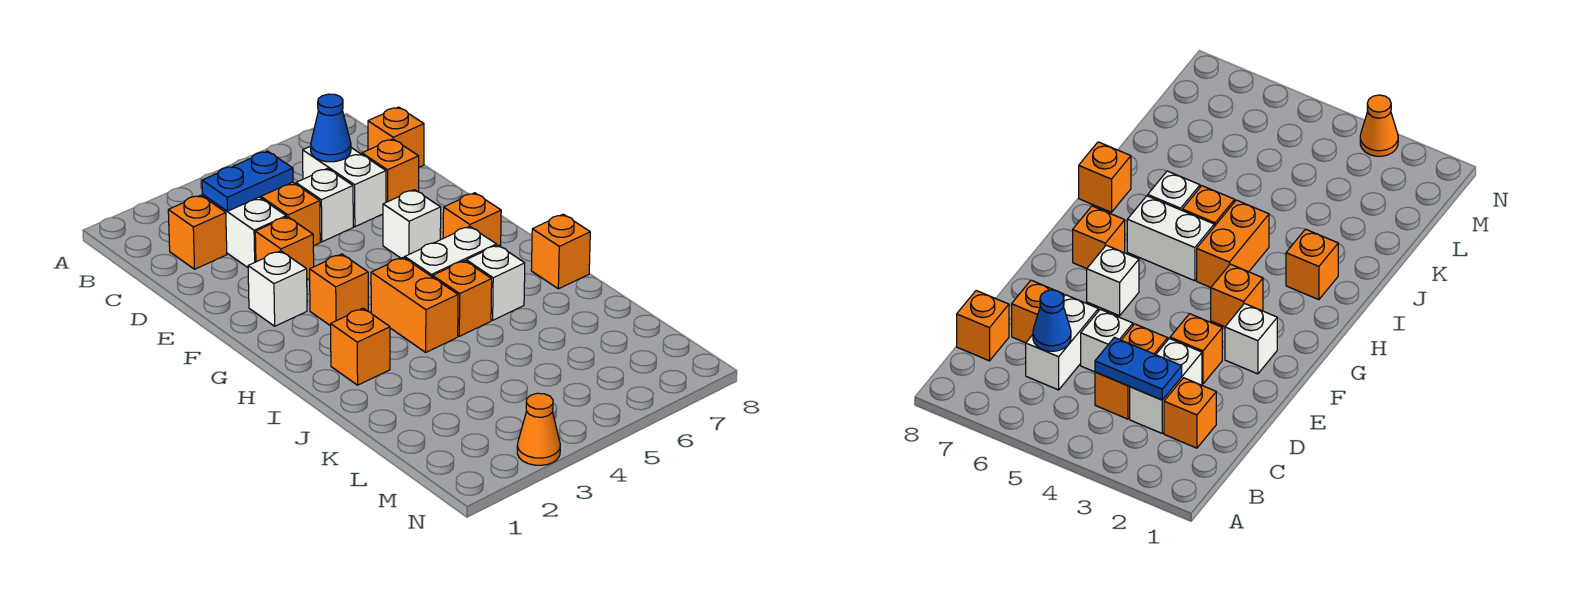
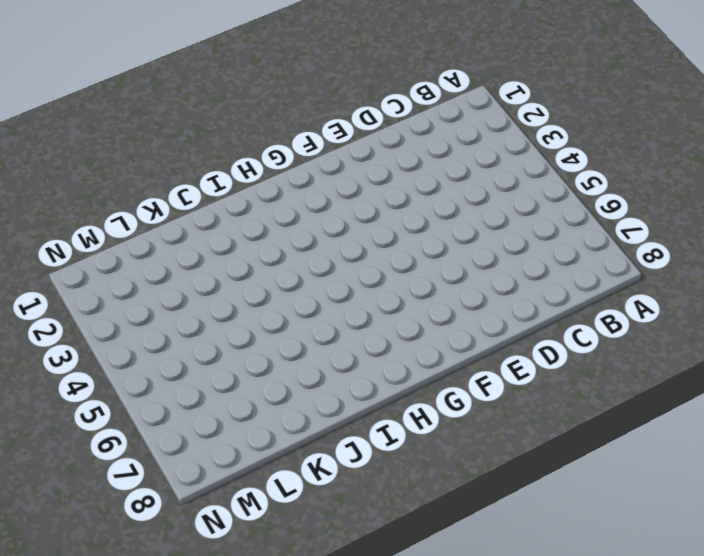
none -> orange 1x1 brick [168,195,227,269]
none -> white 1x2 brick [202,195,286,268]
none -> orange 1x2 brick [260,182,320,246]

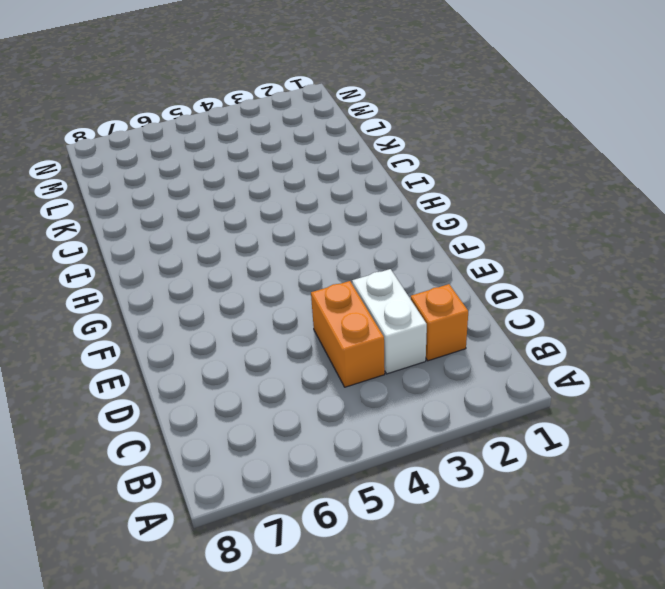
none -> white 1x2 brick [303,146,386,227]
none -> orange 1x1 brick [368,107,424,167]
none -> white 1x1 brick [296,169,353,242]

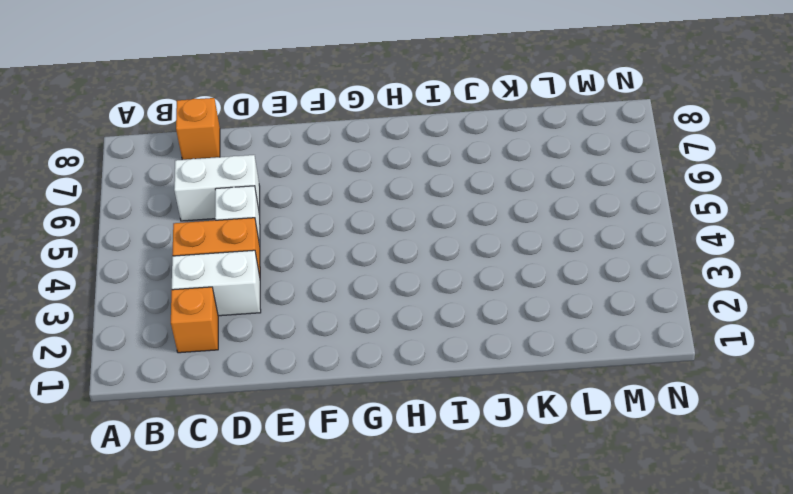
none -> orange 1x1 brick [362,139,419,202]
none -> orange 1x1 brick [255,217,314,280]
none -> white 1x1 brick [248,251,307,326]

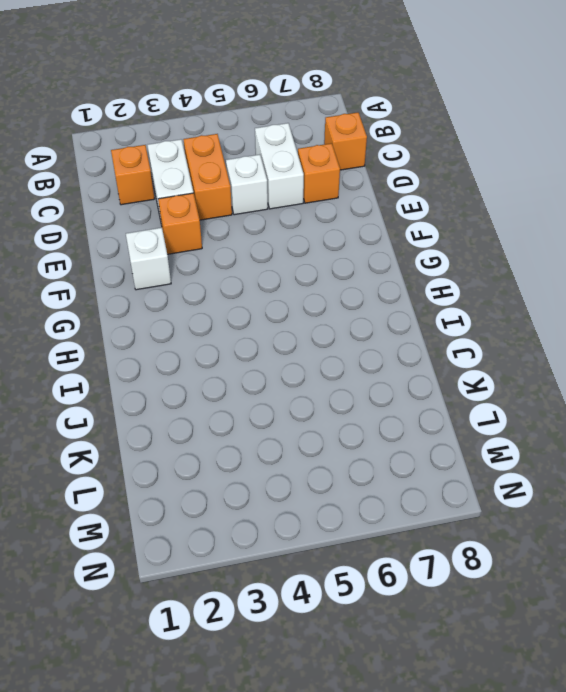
none -> white 1x1 brick [383,190,441,258]
none -> orange 1x1 brick [310,254,368,326]
none -> orange 1x1 brick [443,193,501,247]

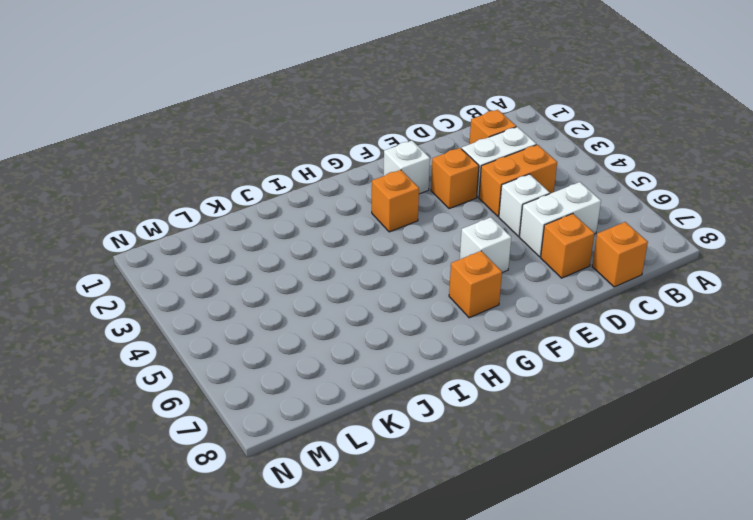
none -> orange 1x2 brick [371,257,458,352]
none -> white 1x2 brick [405,226,496,277]
none -> orange 1x1 brick [331,308,390,385]

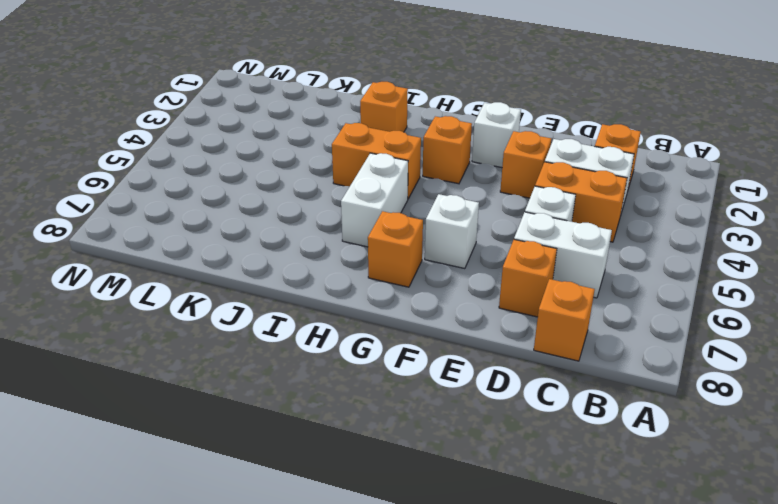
none -> orange 1x1 brick [433,261,492,336]
none -> white 1x1 brick [466,245,525,320]
none -> orange 1x1 brick [531,214,590,289]

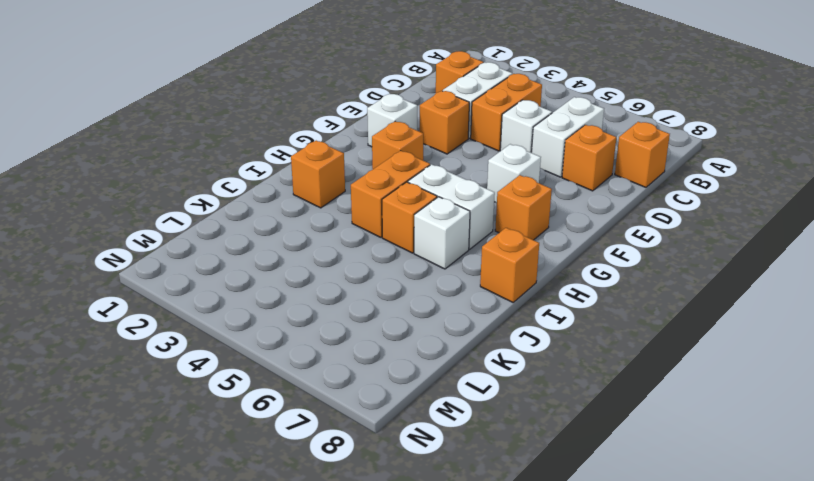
none -> orange 1x1 cone [517,393,560,465]
none -> blue 1x2 plate [202,151,293,211]
none -> blue 1x1 cone [311,94,351,162]

